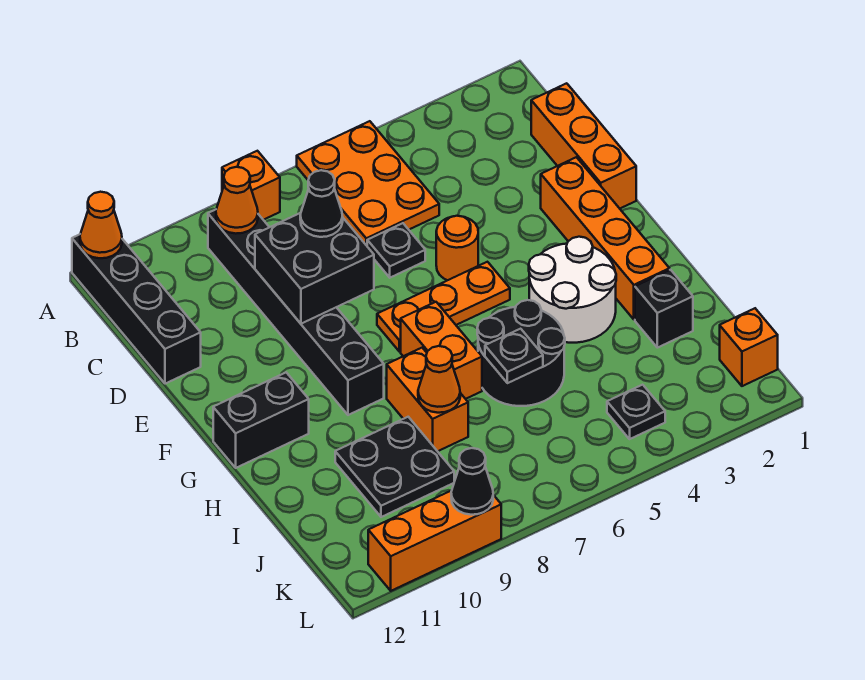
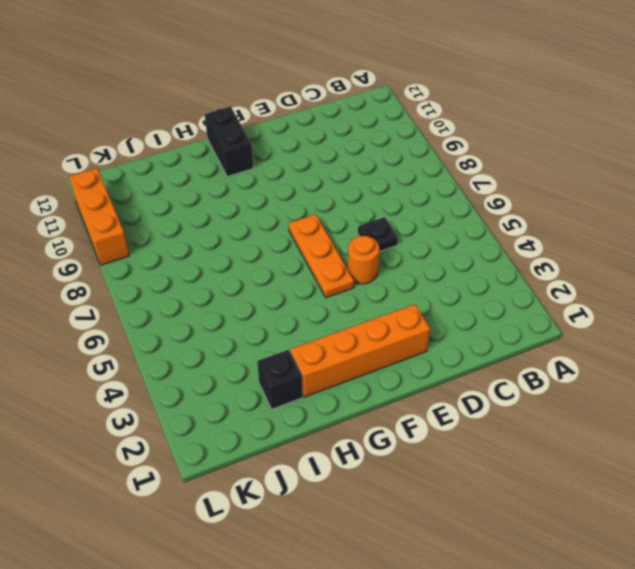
none -> orange 2x3 plate [297,121,439,246]
none -> orange 1x1 brick [222,151,280,220]
none -> black 1x4 brick [72,234,201,384]

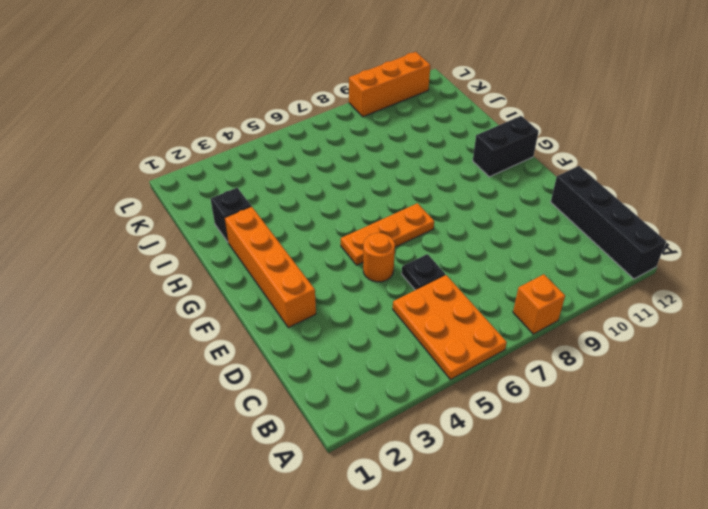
none -> black 1x6 brick [208,209,384,415]
none -> orange 1x3 brick [531,83,636,208]
none -> white 2x2 round brick [529,237,616,343]

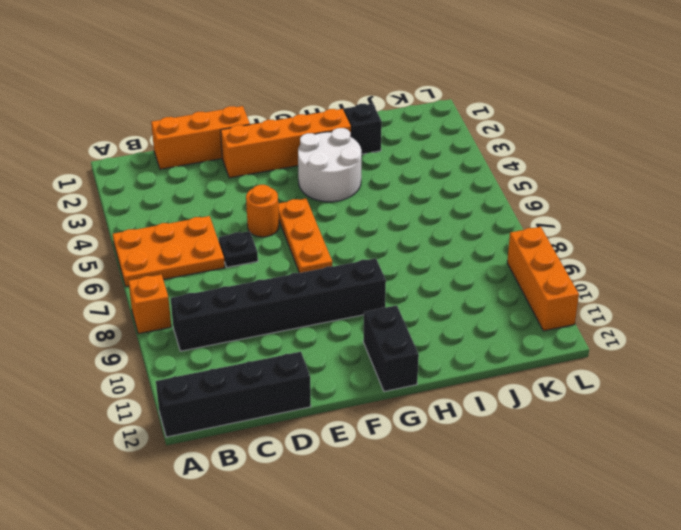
none -> orange 1x2 brick [401,302,482,399]
none -> black 2x2 round brick [477,300,565,406]
none -> orange 1x2 brick [387,348,468,451]

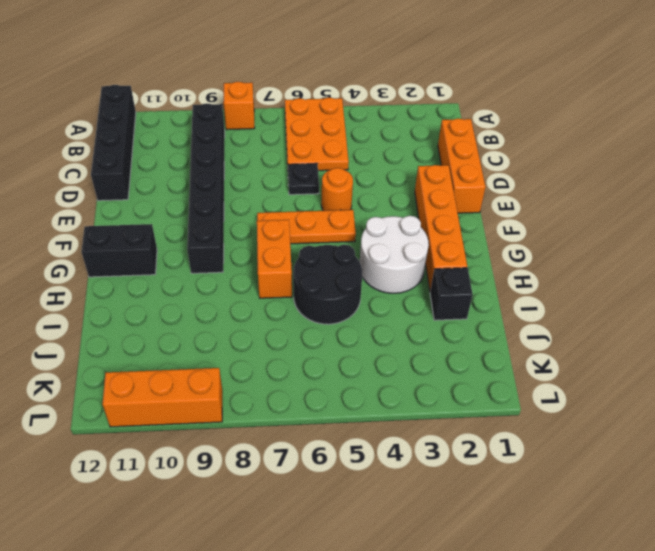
none -> orange 1x2 brick [387,348,468,451]
none -> black 2x2 plate [335,417,454,517]
none -> orange 1x1 brick [720,308,778,386]

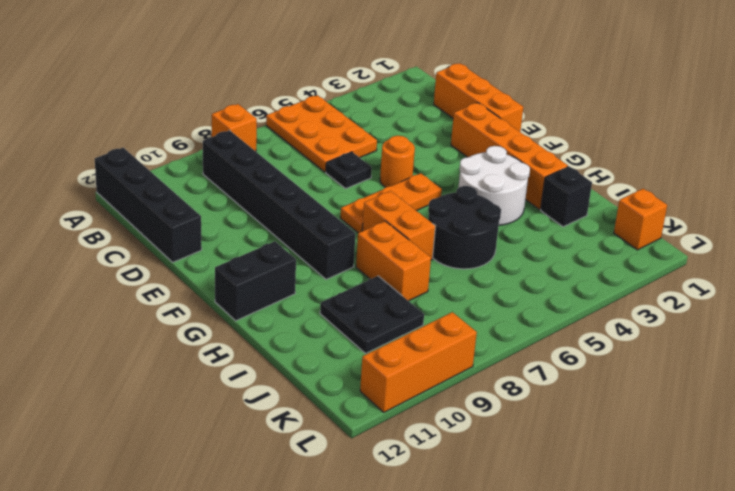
none -> black 1x1 plate [607,385,665,439]
none -> orange 1x1 cone [80,192,122,258]
none -> orange 1x1 cone [216,167,258,234]

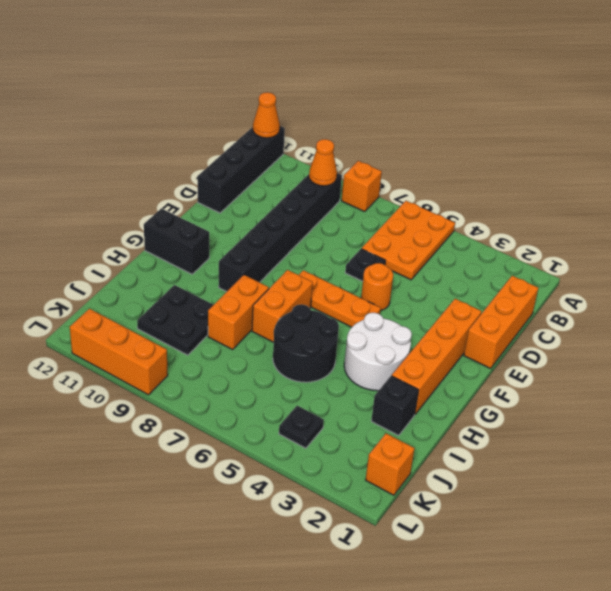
none -> black 2x2 brick [255,213,374,324]
none -> black 1x1 plate [485,329,543,383]
none -> orange 1x1 cone [418,346,460,413]

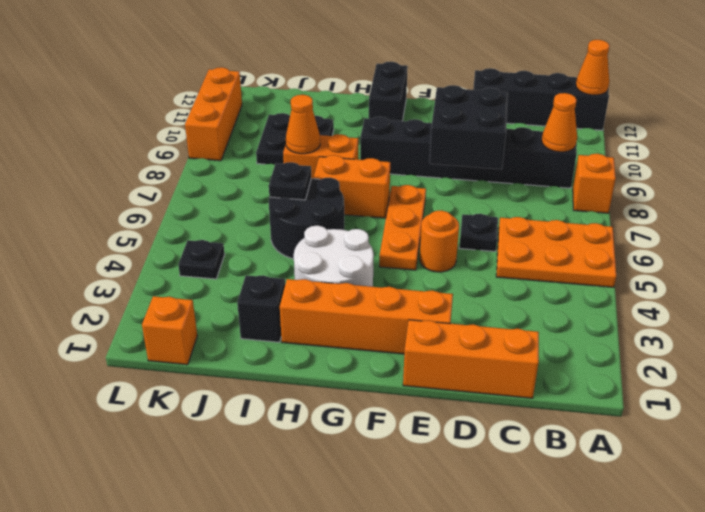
none -> black 1x1 cone [451,448,493,515]
none -> black 1x1 cone [300,170,343,237]

